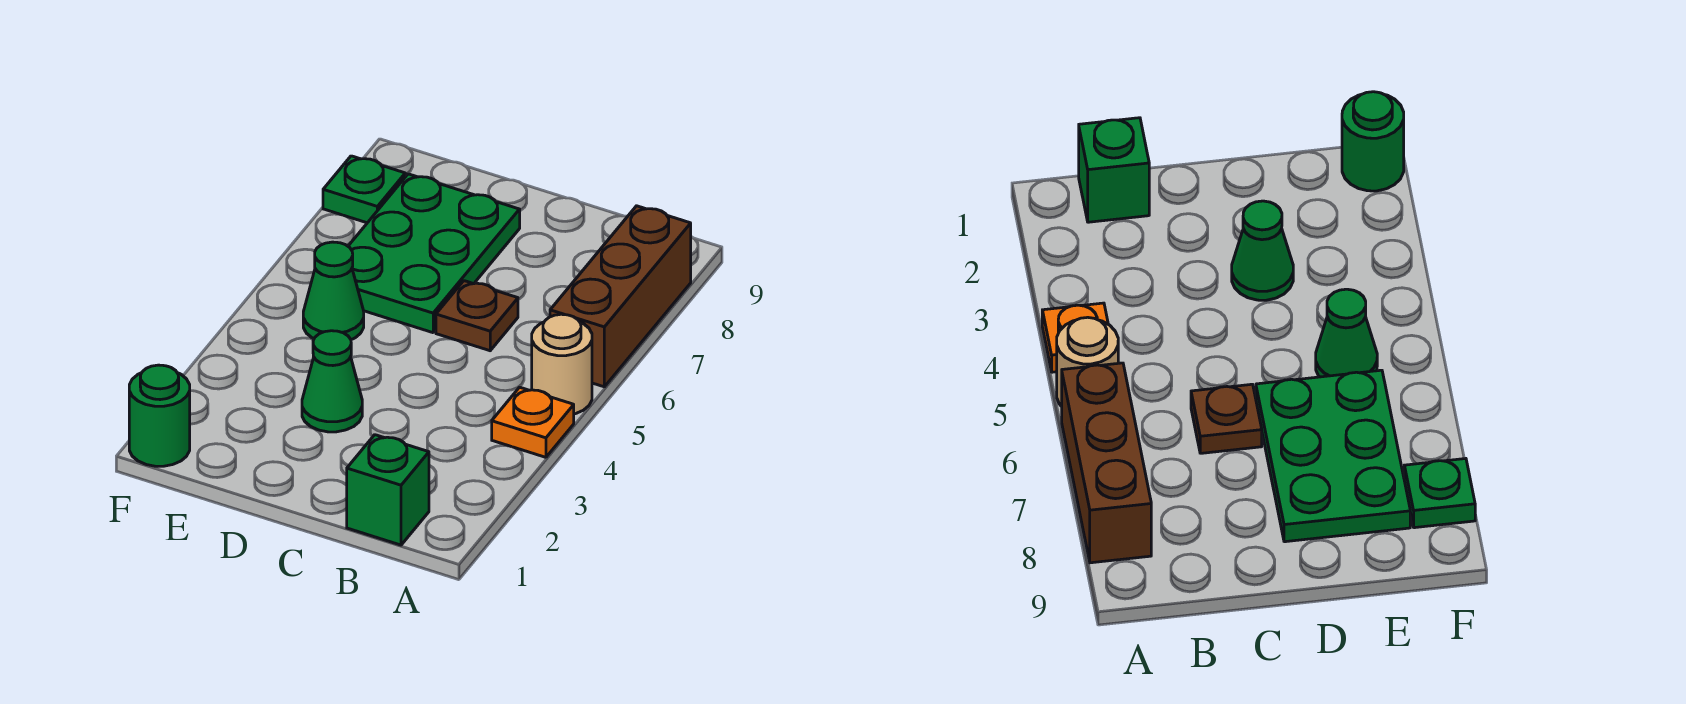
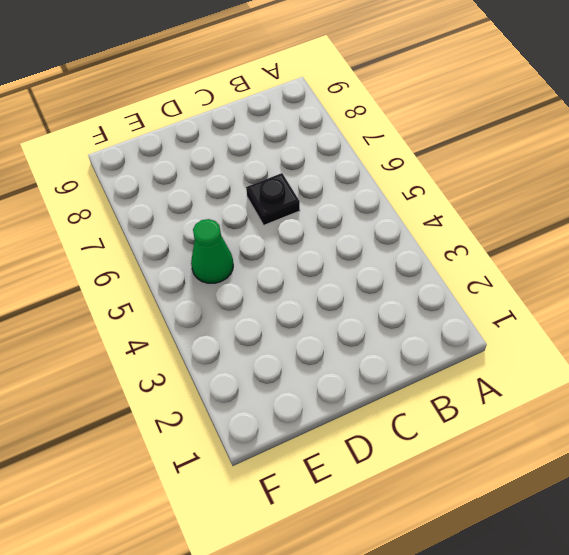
black 1x1 plate [246,173,300,225] -> brown 1x1 plate [436,281,518,351]
none -> orange 1x1 plate [492,387,574,457]
none -> tan 1x1 round brick [532,314,592,414]

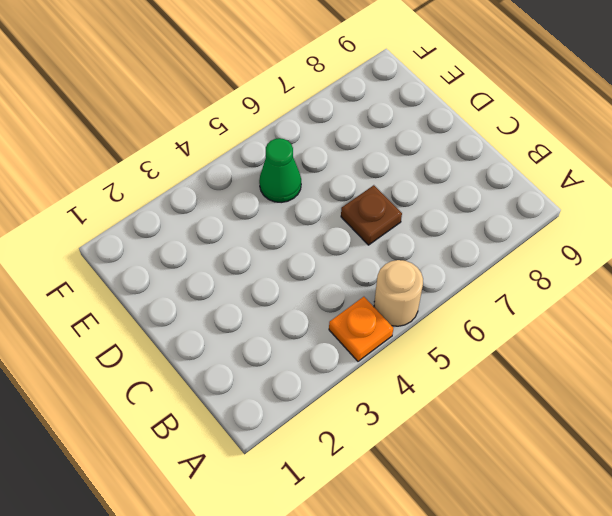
none -> brown 1x3 brick [550,206,691,387]
none -> green 1x1 brick [347,435,429,545]

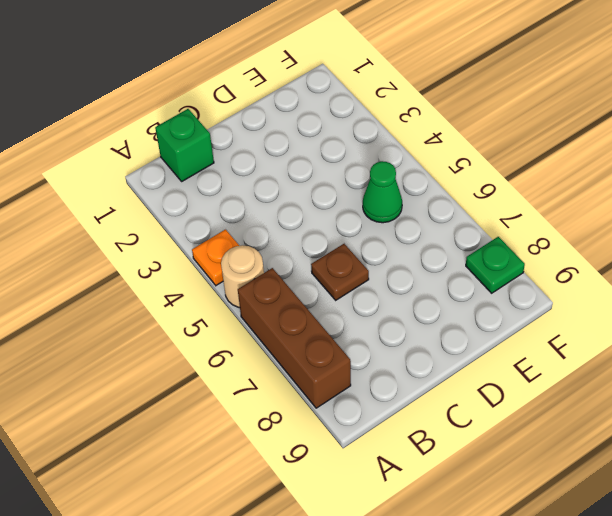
none -> green 1x1 cone [302,331,362,432]
none -> green 2x3 plate [348,174,520,333]

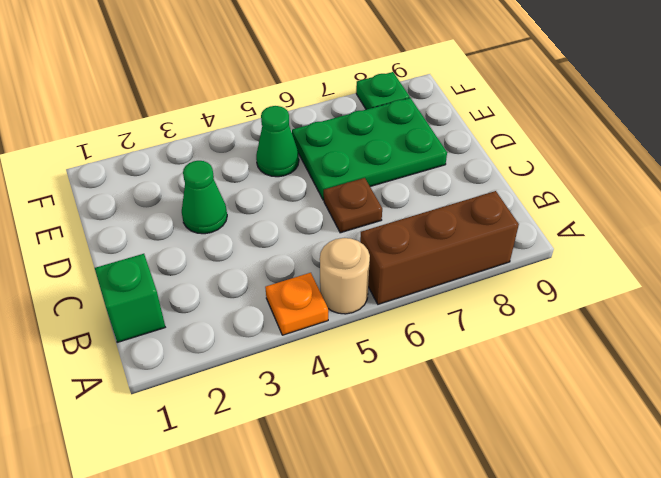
none -> green 1x1 round brick [129,365,190,466]

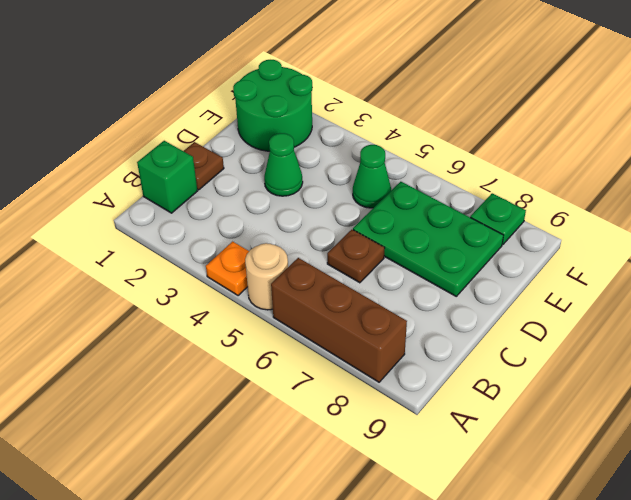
brown 1x1 plate [184,142,224,190] -> none
green 2x2 round brick [233,60,312,151] -> green 1x1 round brick [129,365,190,466]

